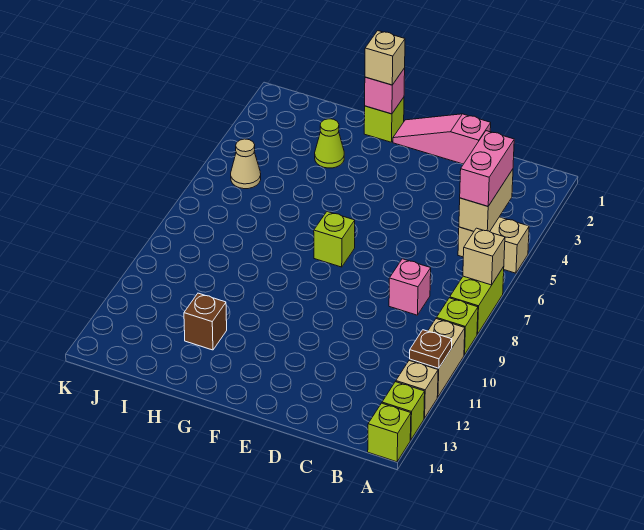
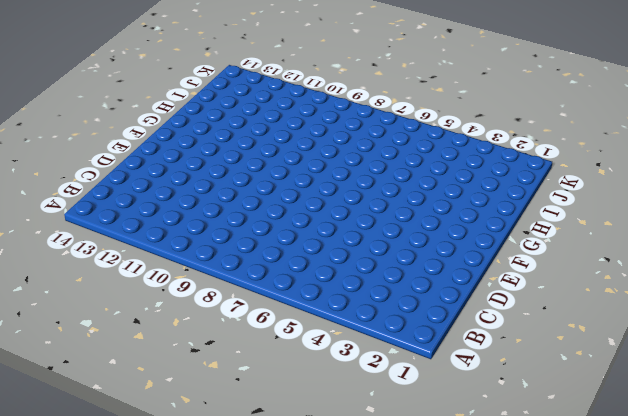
none -> tan 1x2 brick [458,217,529,273]
none -> lime 1x2 brick [450,266,504,334]
none -> lime 1x1 brick [436,298,478,355]

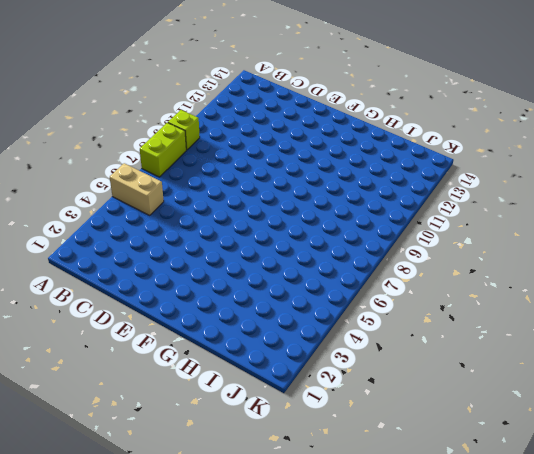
none -> tan 1x2 brick [410,319,465,397]
none -> tan 1x1 brick [396,360,438,418]
none -> lime 1x1 brick [382,382,425,440]

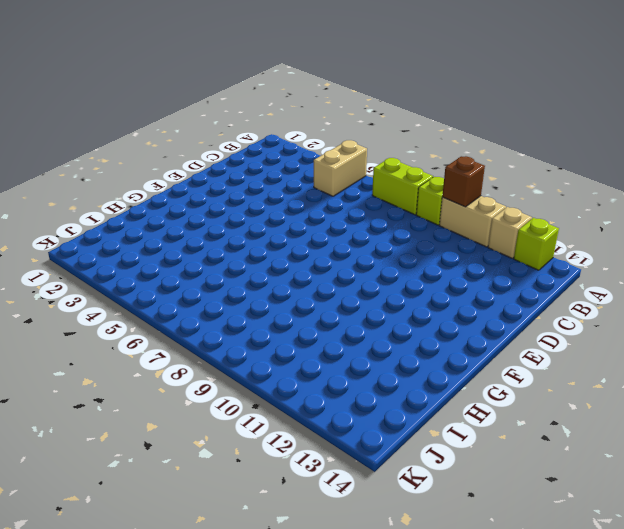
brown 1x1 brick [442,156,485,207] -> brown 1x1 brick moved to [184,293,227,350]
none -> lime 1x1 brick [368,403,411,462]
none -> pink 1x1 brick [389,259,431,315]
none -> pink 1x3 slope [393,114,491,164]

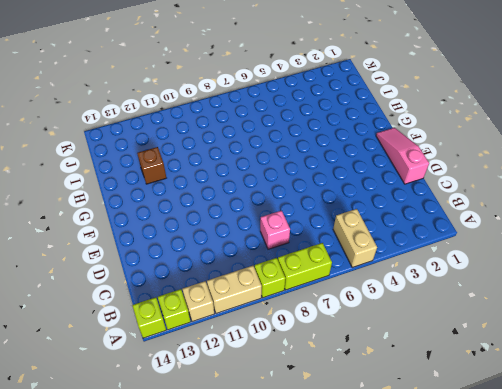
none -> lime 1x1 brick [314,212,355,267]
none -> lime 1x1 brick [364,97,404,142]
none -> lime 1x1 cone [315,119,344,168]

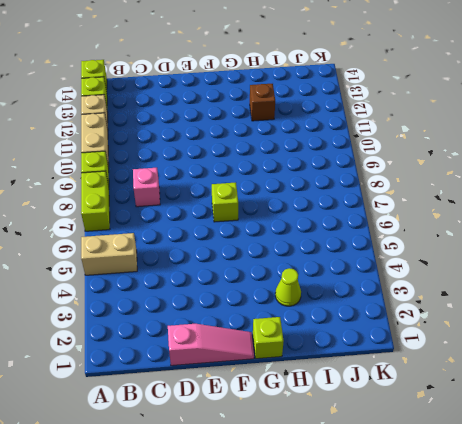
none -> tan 1x1 cone [231,139,261,189]
none -> tan 1x1 brick [463,228,505,285]
none -> brown 1x1 plate [410,330,452,368]

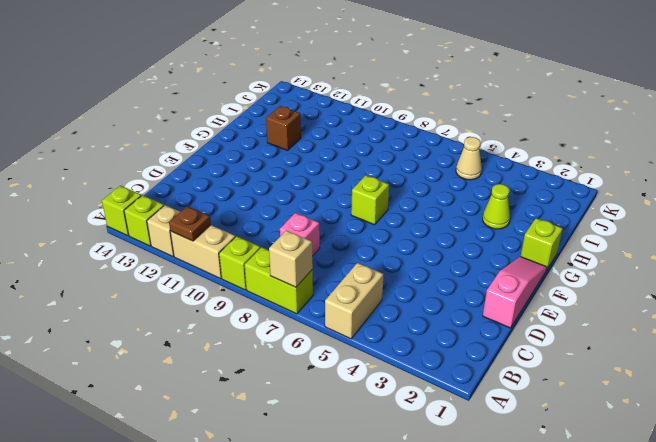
none -> tan 1x2 brick [459,169,513,232]
none -> pink 1x1 brick [365,68,405,114]
none -> pink 1x2 brick [460,131,514,206]

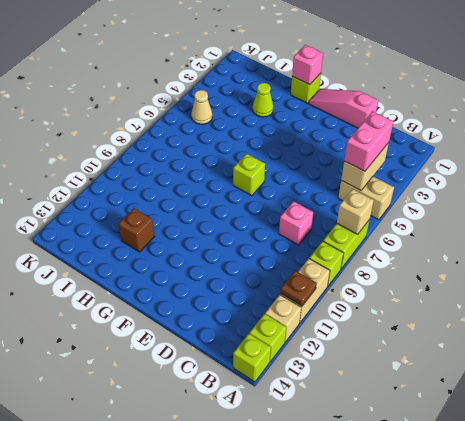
none -> tan 1x1 brick [365,31,405,85]

